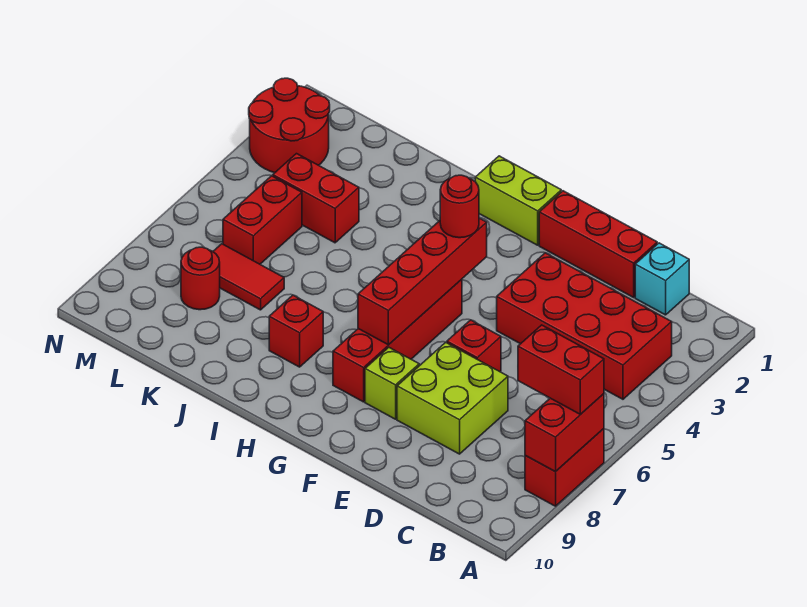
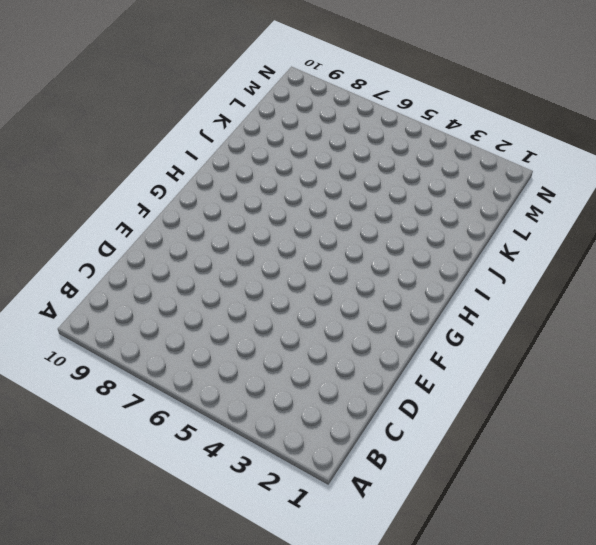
none -> red 1x2 brick [525,429,604,506]
none -> red 2x4 brick [497,253,672,399]
none -> cyan 1x1 brick [635,243,689,315]

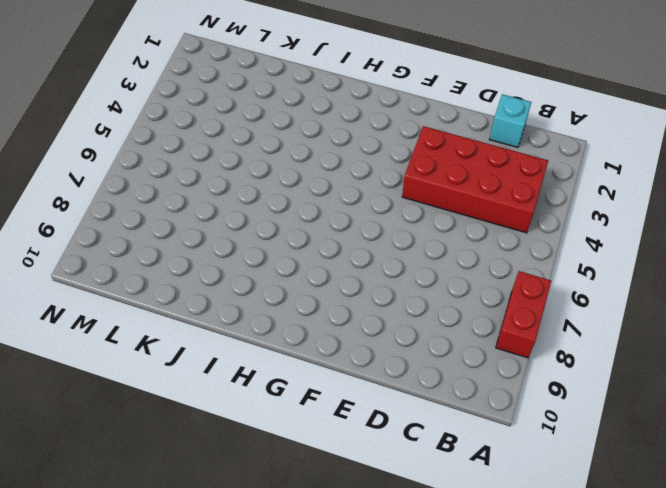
none -> red 1x3 brick [539,191,657,297]
none -> lime 2x2 brick [397,342,508,454]
none -> red 1x1 brick [447,320,501,372]

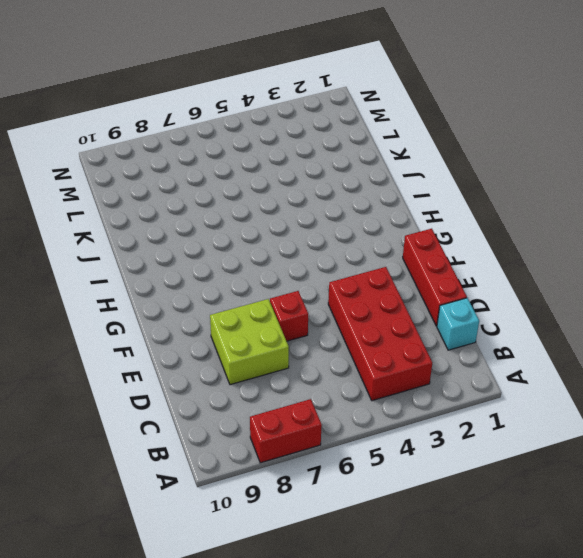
none -> lime 1x1 brick [365,348,419,419]
none -> lime 1x2 brick [475,156,561,245]
none -> red 1x4 brick [333,279,462,402]

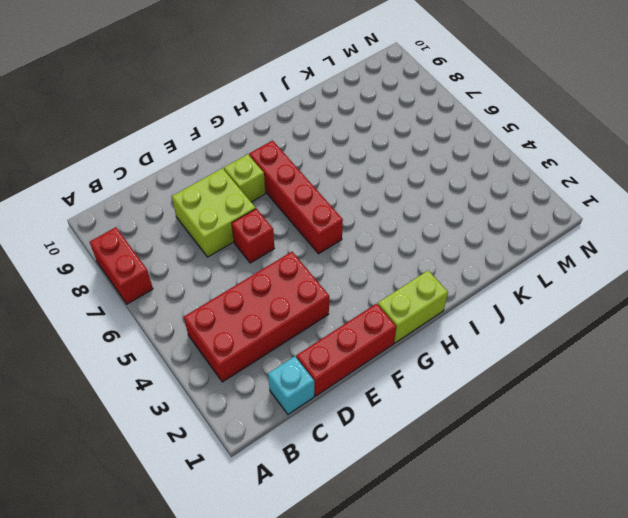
none -> red 1x1 brick [269,295,323,367]
none -> red 1x2 brick [273,154,359,243]
none -> red 1x2 tile [213,244,284,310]

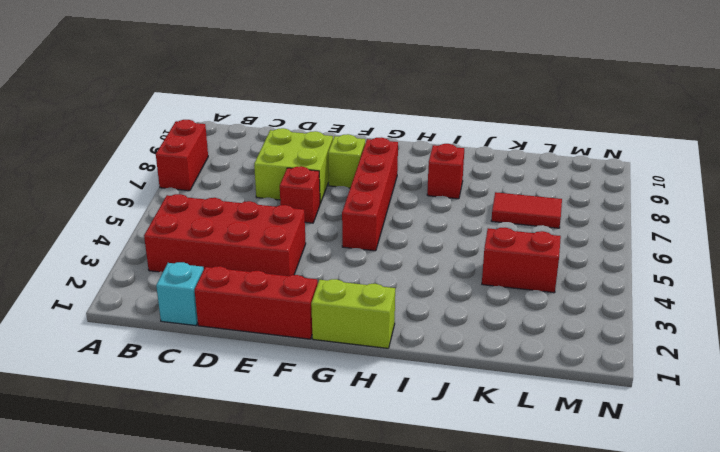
none -> red 1x2 brick [223,176,302,264]
none -> red 1x1 round brick [181,247,220,310]
none -> red 2x2 round brick [249,78,330,173]

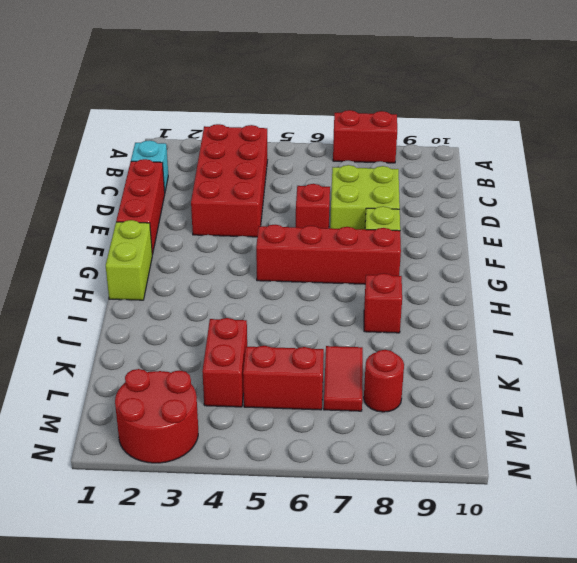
none -> red 1x2 brick [525,394,604,472]
none -> red 1x4 brick [358,218,487,345]
none -> red 1x2 brick [518,325,604,414]

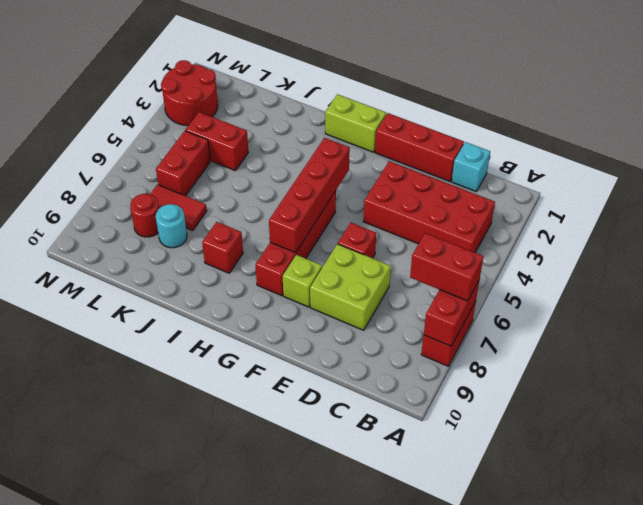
cyan 1x1 round brick [156,204,187,248] -> none
none -> red 1x1 round brick [440,175,479,238]

